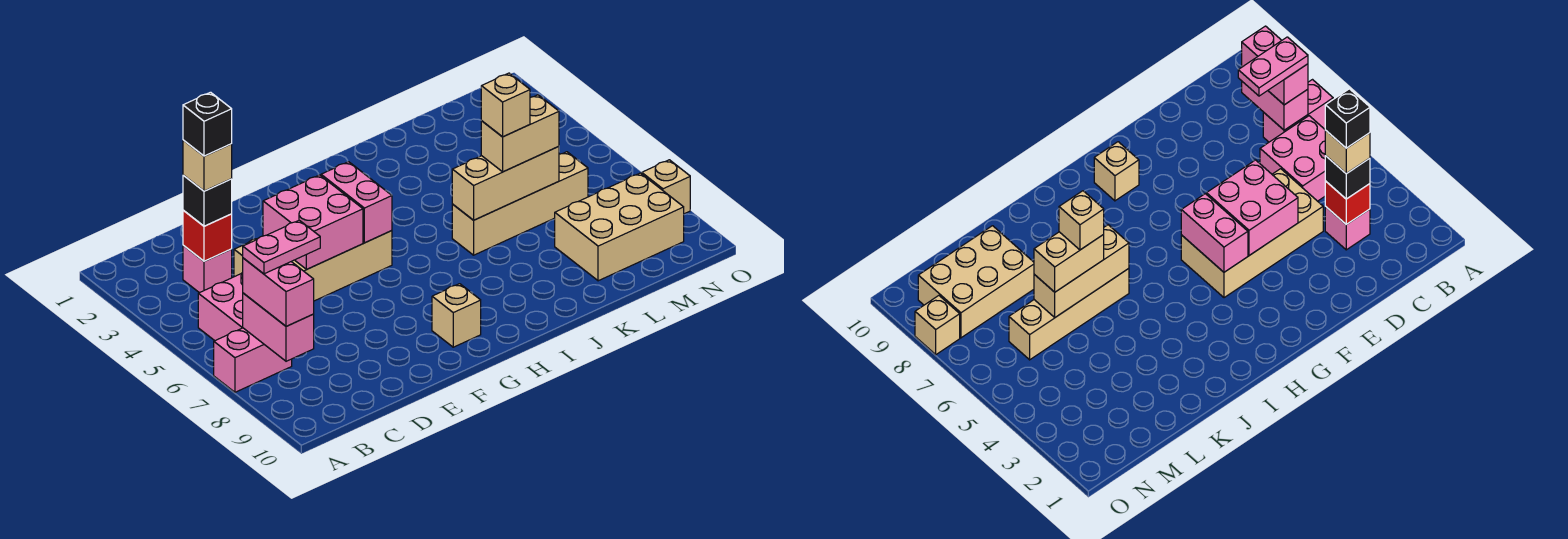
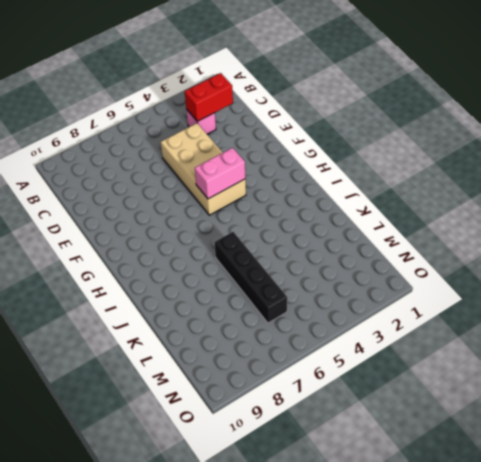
red 1x2 brick [185,73,233,122] -> red 1x1 brick [183,210,232,261]
black 1x4 brick [214,232,287,323] -> tan 1x4 brick [452,152,588,255]
none -> pink 1x2 brick [214,328,292,392]
none -> pink 2x2 brick [198,272,243,341]
none -> tan 1x1 brick [432,284,481,347]

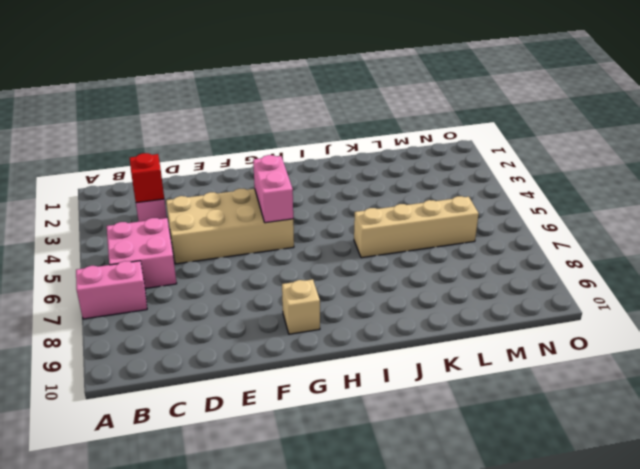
none -> tan 2x3 brick [555,173,684,281]
none -> tan 1x1 brick [642,160,690,214]
none -> pink 1x2 brick [243,293,314,361]

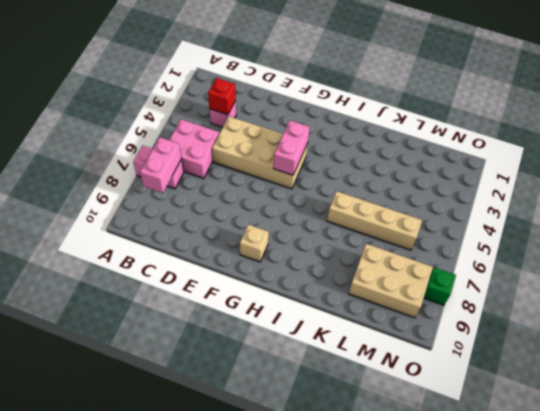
green 1x1 brick [424,267,456,305] -> tan 1x1 brick [642,160,690,214]
none -> pink 2x2 brick [263,175,363,269]
none -> tan 1x3 brick [452,146,559,220]
none -> pink 1x2 brick [243,258,314,326]

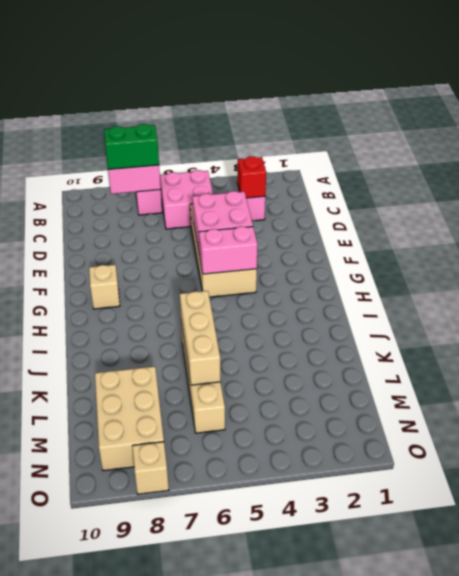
green 1x2 brick [104,124,159,169] -> pink 1x2 brick [243,258,314,326]
none -> black 1x1 brick [183,175,232,226]
none -> tan 1x2 brick [481,95,559,172]
none -> pink 1x2 plate [243,220,320,274]

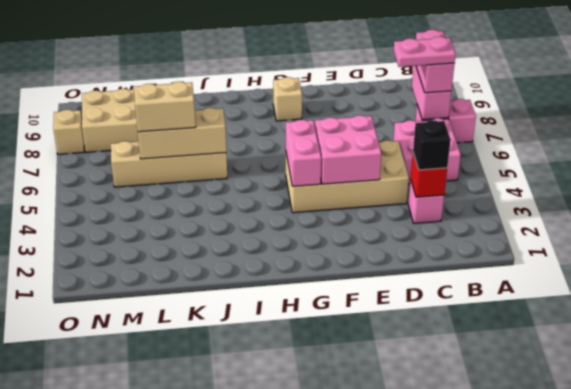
none -> tan 1x1 brick [183,140,232,191]
none -> tan 1x1 brick [481,73,530,137]
none -> black 1x1 brick [183,92,232,156]

